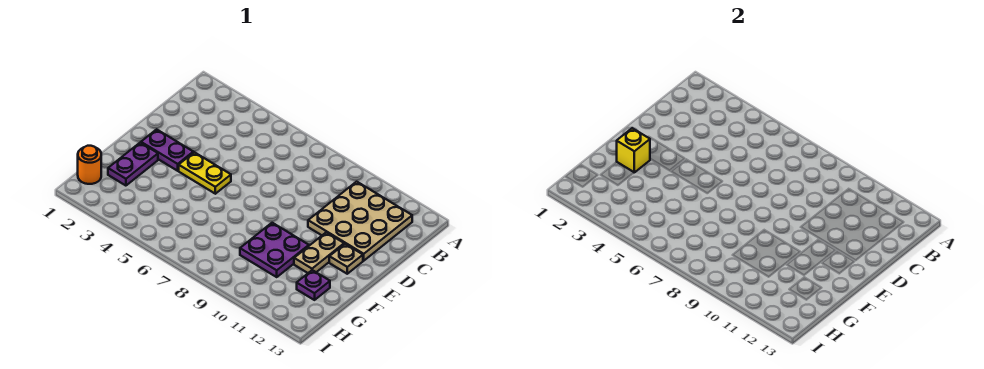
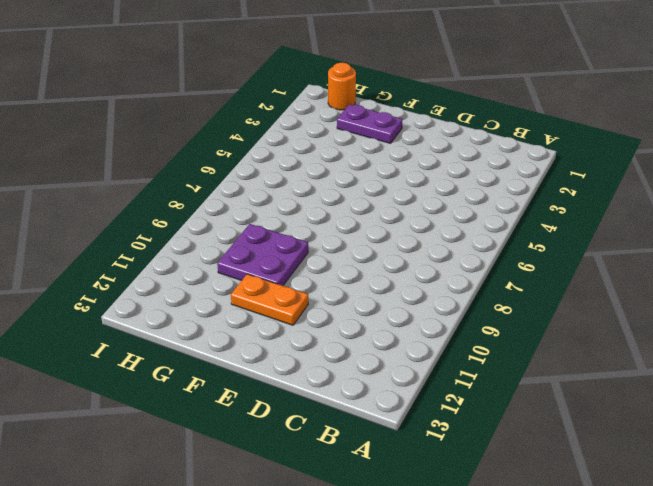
orange 1x2 plate [231,274,308,325] -> tan 1x2 plate [294,232,344,273]
none -> tan 3x3 plate [308,182,412,261]
none -> purple 1x2 plate [141,129,193,171]

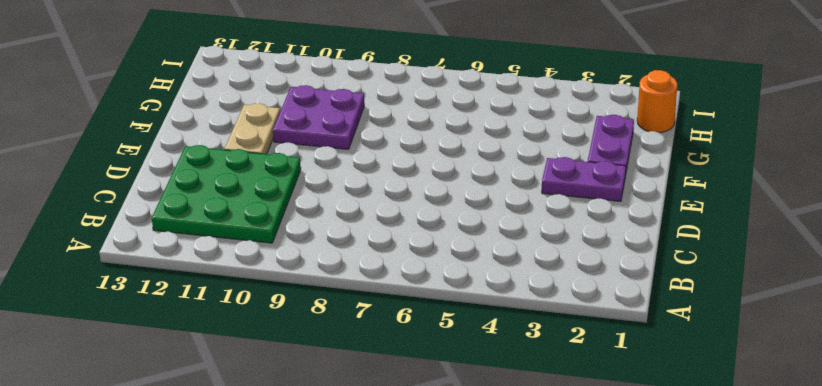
green 3x3 plate [152,145,301,243] -> tan 3x3 plate [308,182,412,261]
none -> yellow 1x2 plate [179,152,231,194]
none -> tan 1x1 plate [329,244,363,274]

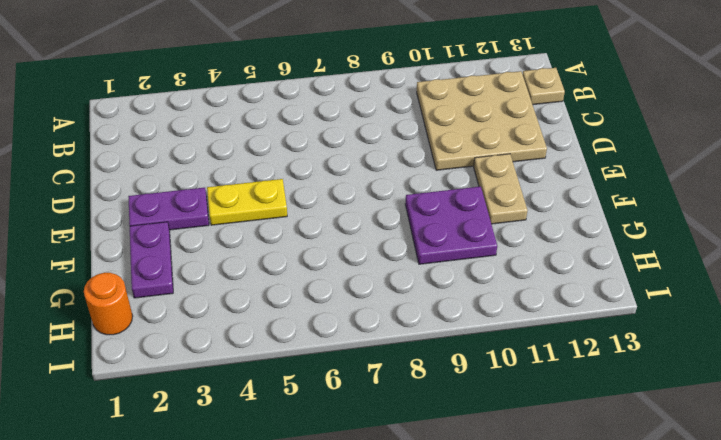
tan 1x1 plate [523,68,565,105] -> tan 1x1 plate moved to [329,244,363,274]
none -> purple 1x1 plate [297,270,330,300]
none -> yellow 1x1 brick [617,128,650,172]

